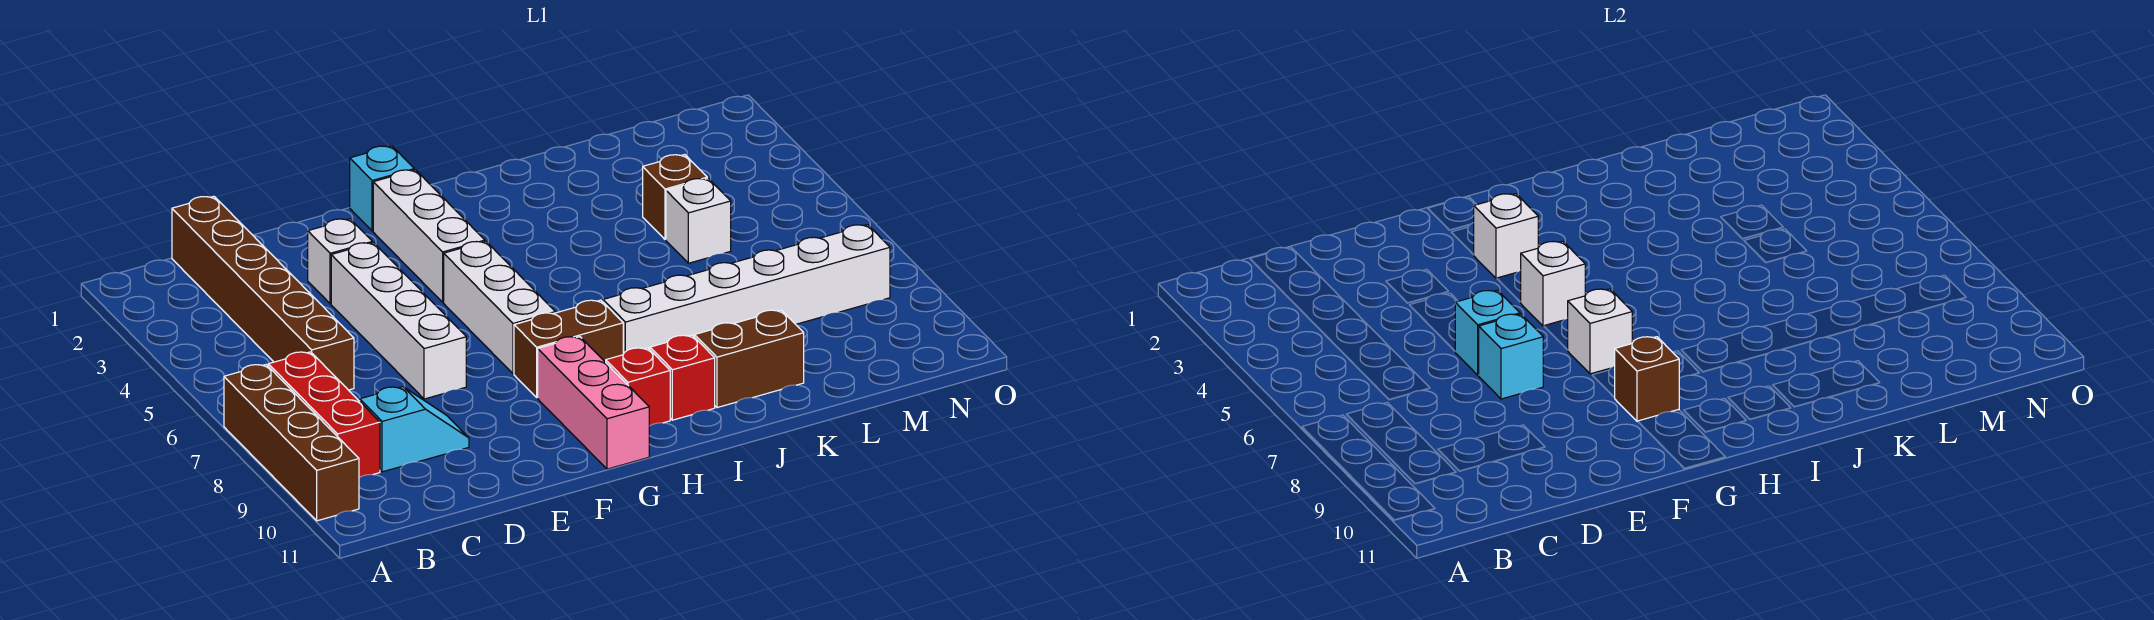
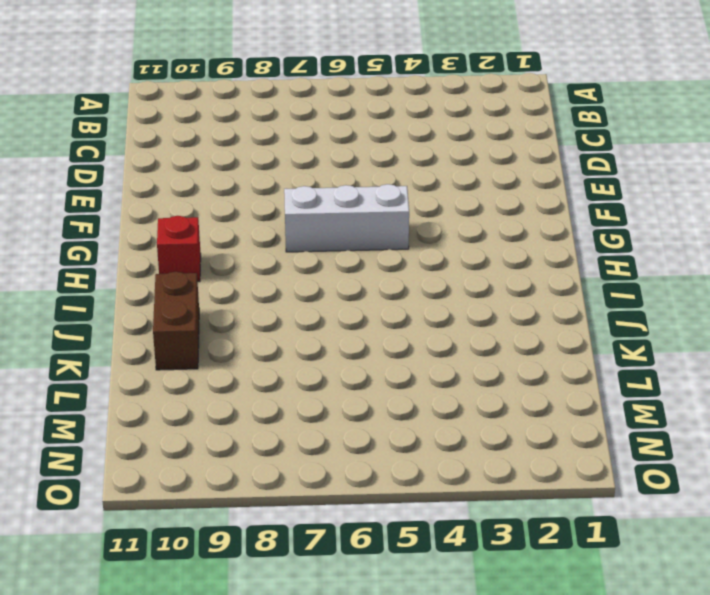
none -> brown 1x4 brick [224,365,359,521]
none -> red 1x3 brick [268,352,380,478]
none -> brown 1x6 brick [172,196,354,390]

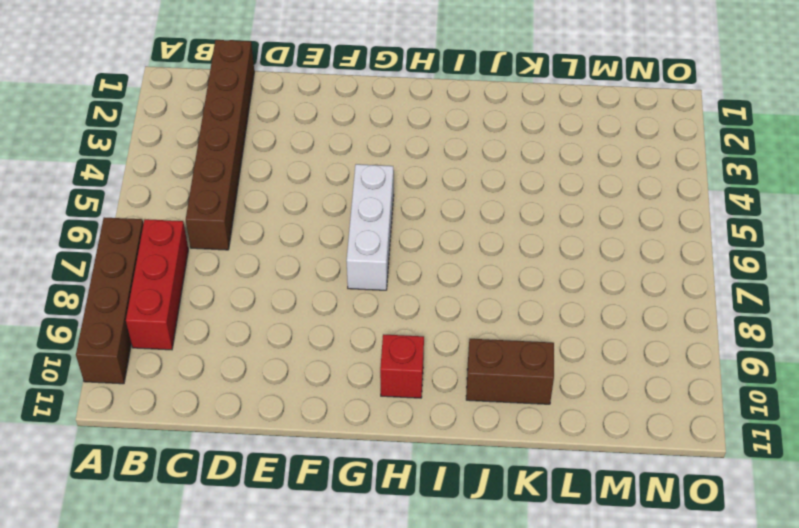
none -> cyan 1x2 slope [360,387,469,472]
none -> white 1x1 brick [308,219,372,304]
none -> white 1x4 brick [331,243,466,399]

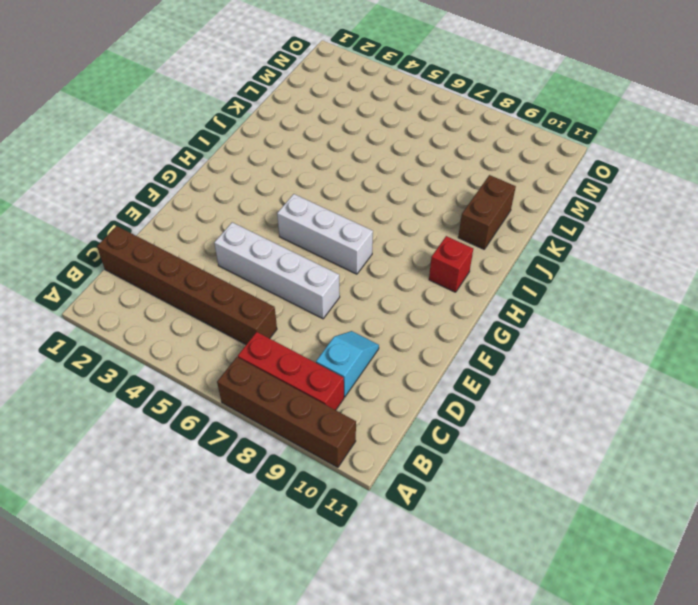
none -> white 1x1 brick [308,219,372,304]
none -> cyan 1x1 brick [350,146,414,231]
none -> white 1x3 brick [373,170,485,302]

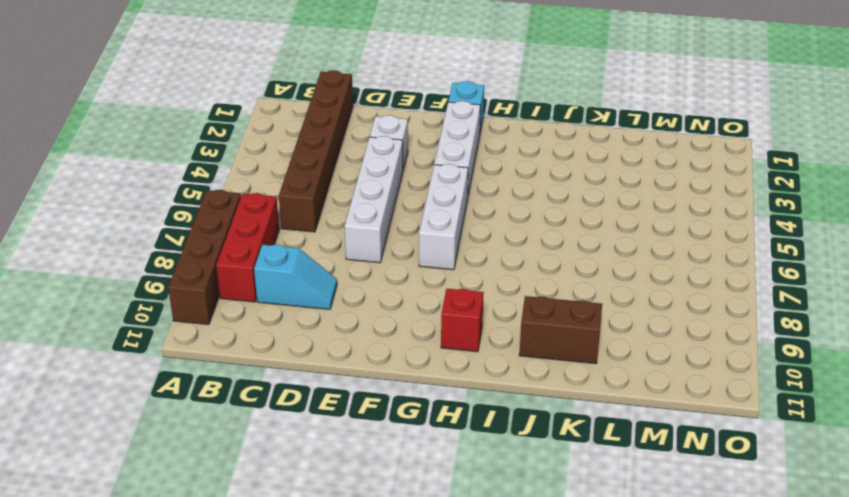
none -> brown 1x2 brick [514,300,623,398]
none -> pink 1x3 brick [538,337,649,469]
none -> white 1x6 brick [603,225,890,354]

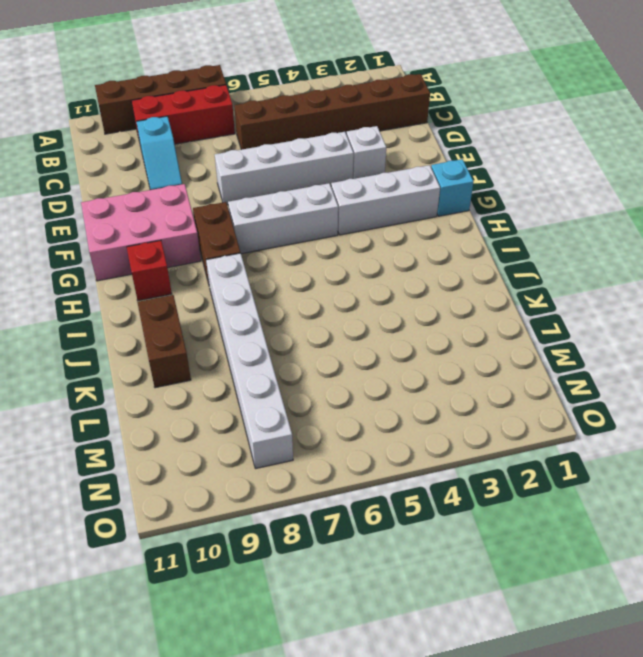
pink 2x3 brick [81,184,201,281] -> pink 1x3 brick [538,337,649,469]
none -> red 1x1 brick [650,335,715,420]
none -> brown 1x1 brick [643,155,707,239]
none -> white 1x1 brick [666,178,731,263]

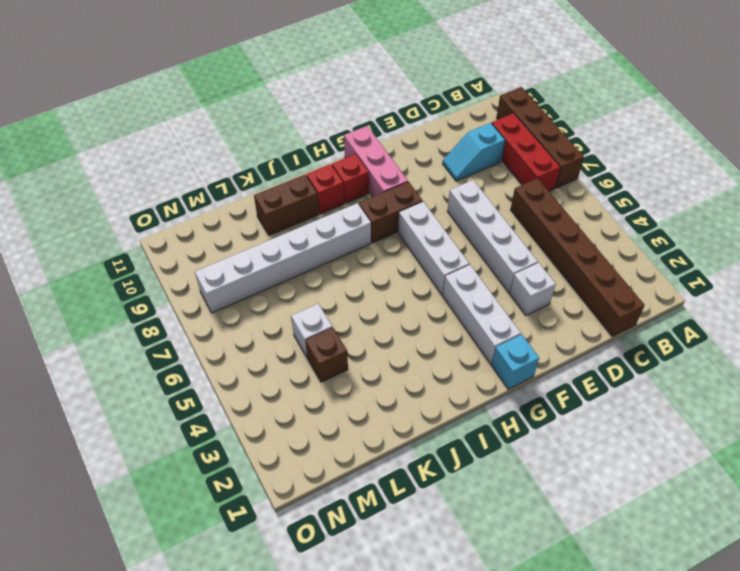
none -> cyan 1x1 brick [1455,290,1520,375]
none -> cyan 1x1 brick [1479,314,1543,399]
none -> white 1x1 brick [1474,194,1538,279]

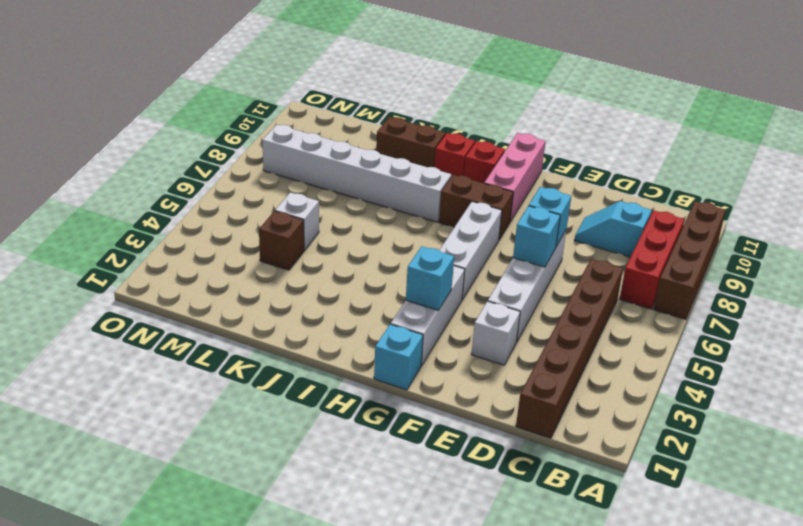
cyan 1x1 brick [406,246,454,310] -> white 1x1 brick [1474,194,1538,279]
none -> white 1x1 brick [1521,241,1585,326]
none -> white 1x1 brick [1568,289,1632,374]
none -> brown 1x1 brick [1615,337,1679,421]

